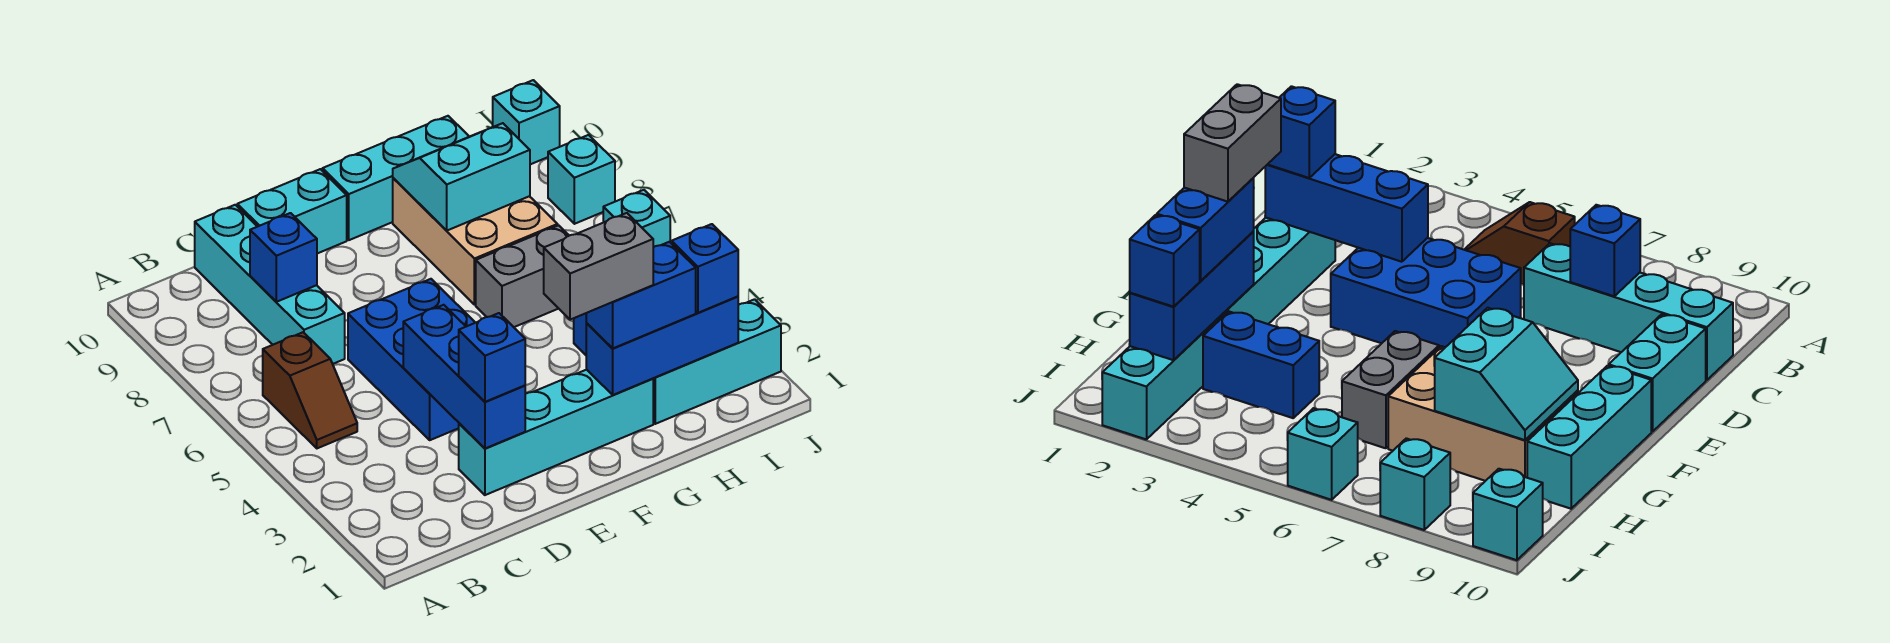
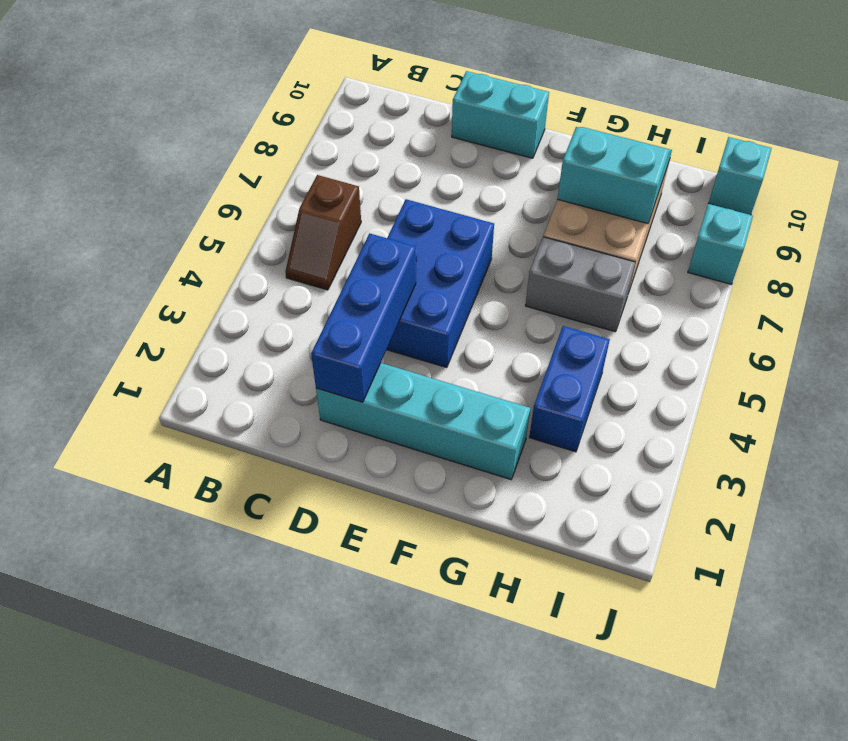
none -> cyan 1x4 brick [195,205,345,364]
none -> cyan 1x3 brick [322,116,469,240]
none -> cyan 1x3 brick [653,299,781,424]

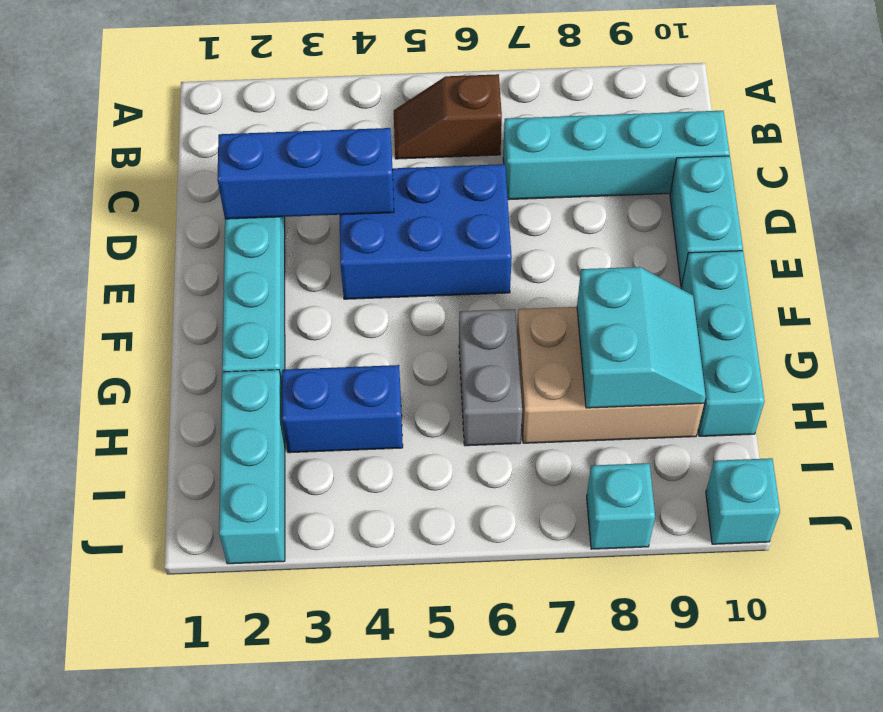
none -> cyan 1x1 brick [603,190,670,247]
none -> blue 1x1 brick [250,213,317,302]
none -> blue 1x3 brick [586,296,738,395]

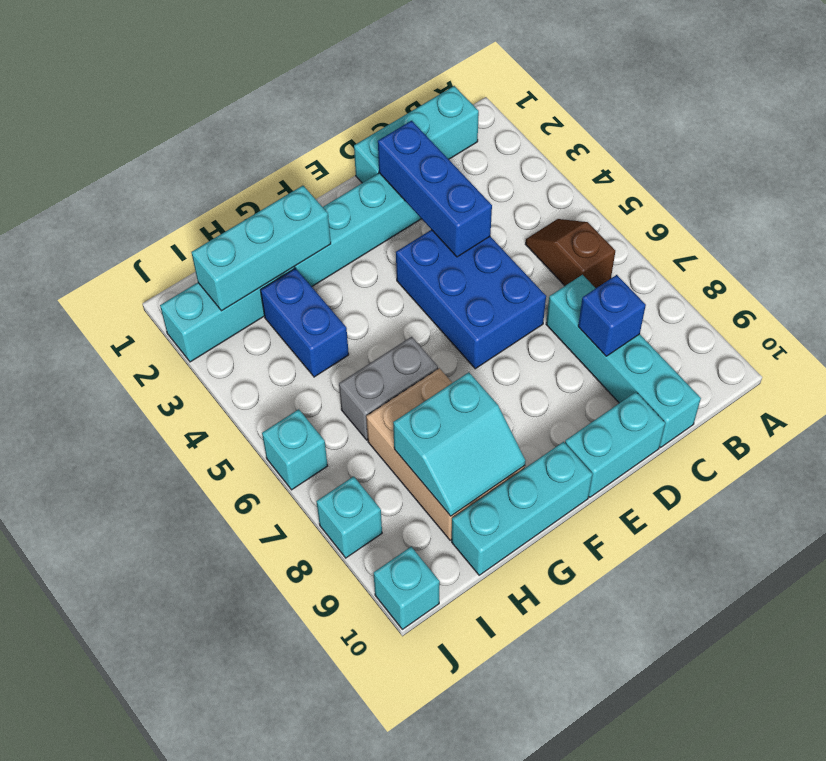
cyan 1x3 brick [354,86,479,183] -> none
cyan 1x3 brick [191,186,331,311] -> blue 1x3 brick [586,296,738,395]
none -> blue 1x1 brick [459,313,525,402]
none -> blue 1x2 brick [586,242,696,348]
none -> blue 1x1 brick [672,224,738,313]

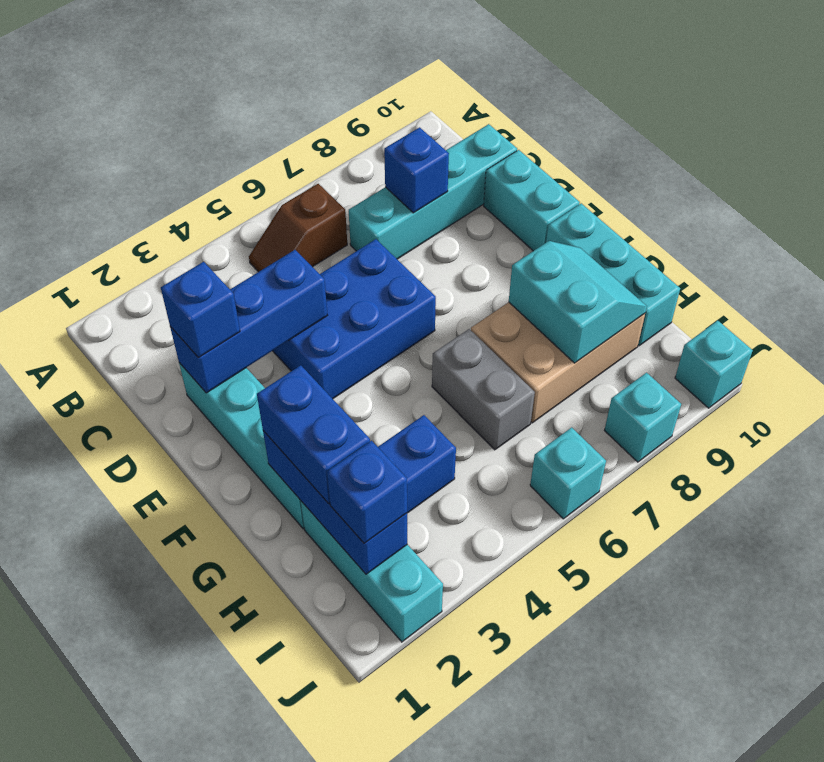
none -> grey 1x2 brick [544,213,653,320]

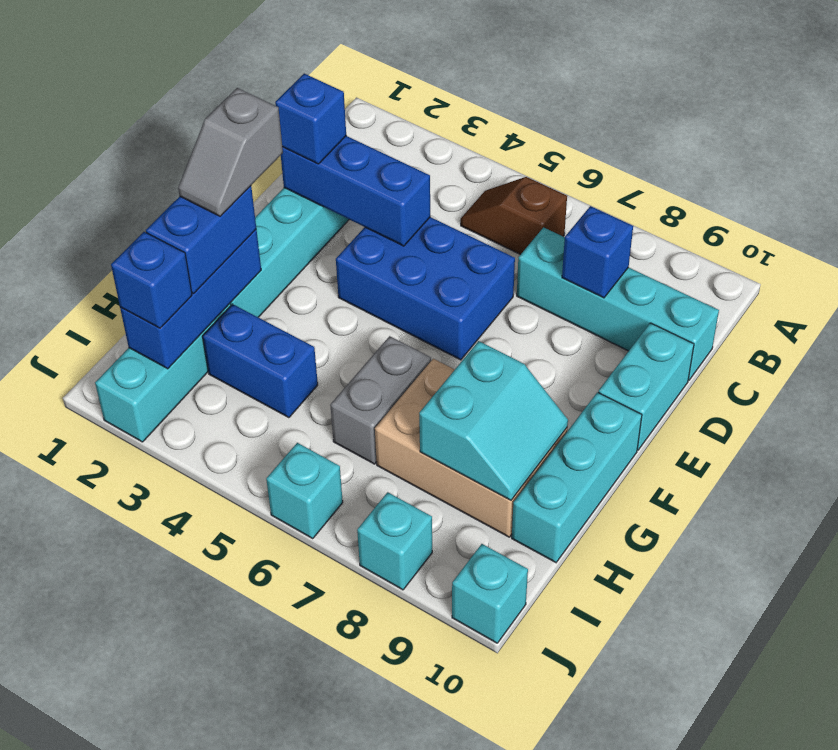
grey 1x2 slope [178,88,283,216] -> grey 1x2 brick [544,213,653,320]

